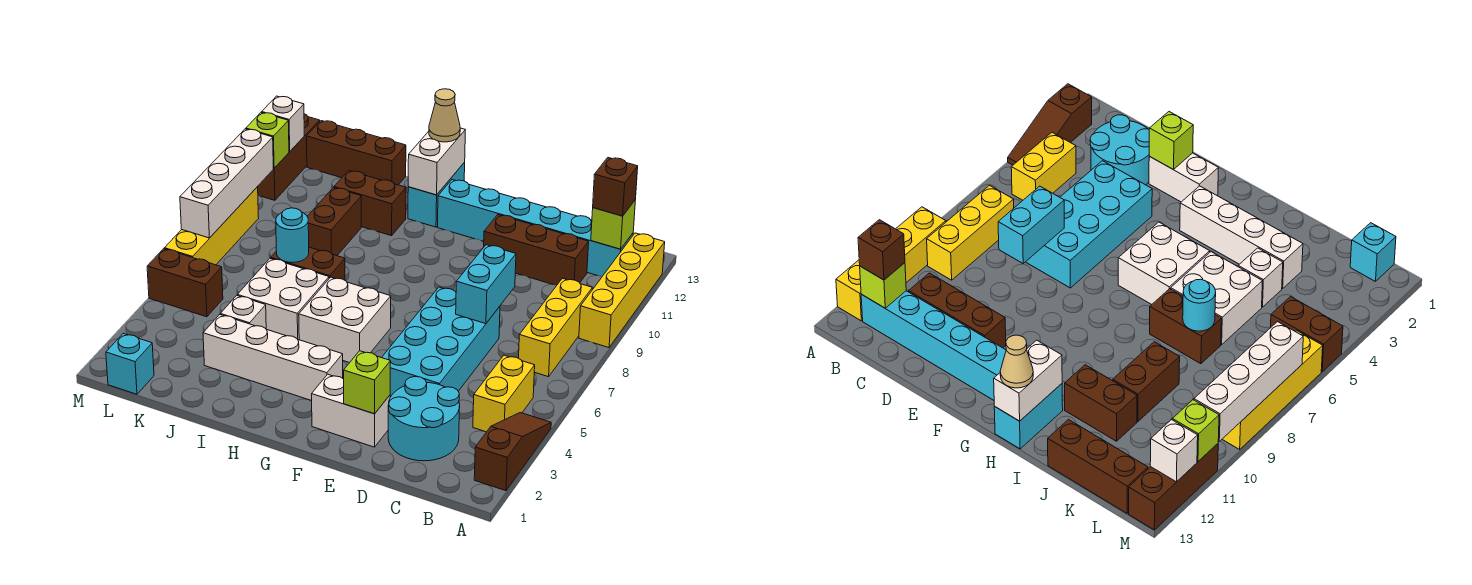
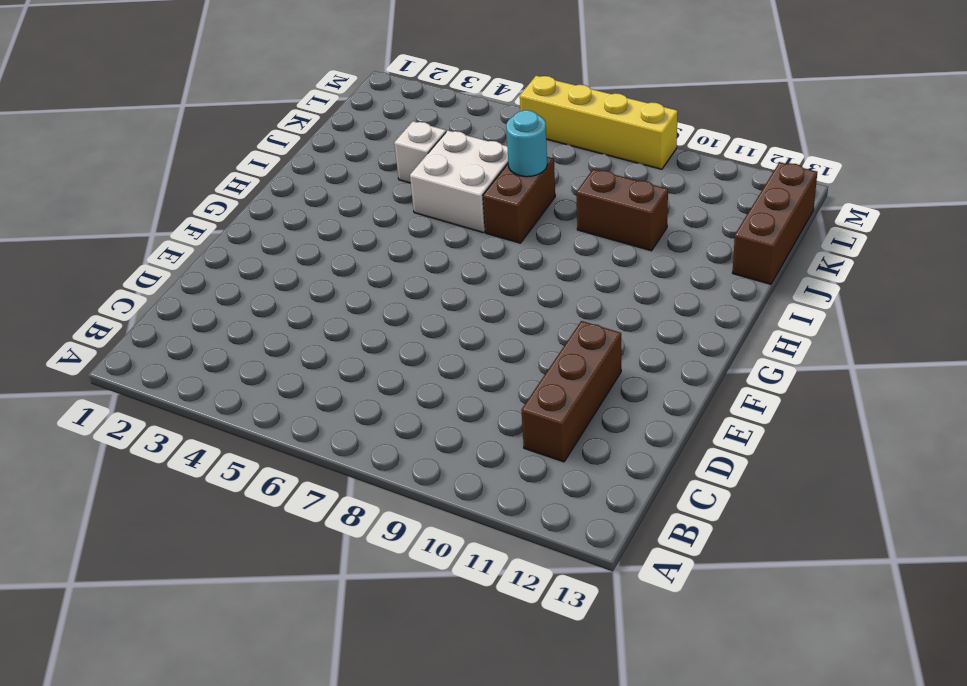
none -> brown 1x3 slope [474,413,551,491]
none -> yellow 1x4 brick [579,233,665,348]
none -> yellow 1x2 brick [473,355,535,432]
none -> yellow 1x3 brick [519,278,592,377]

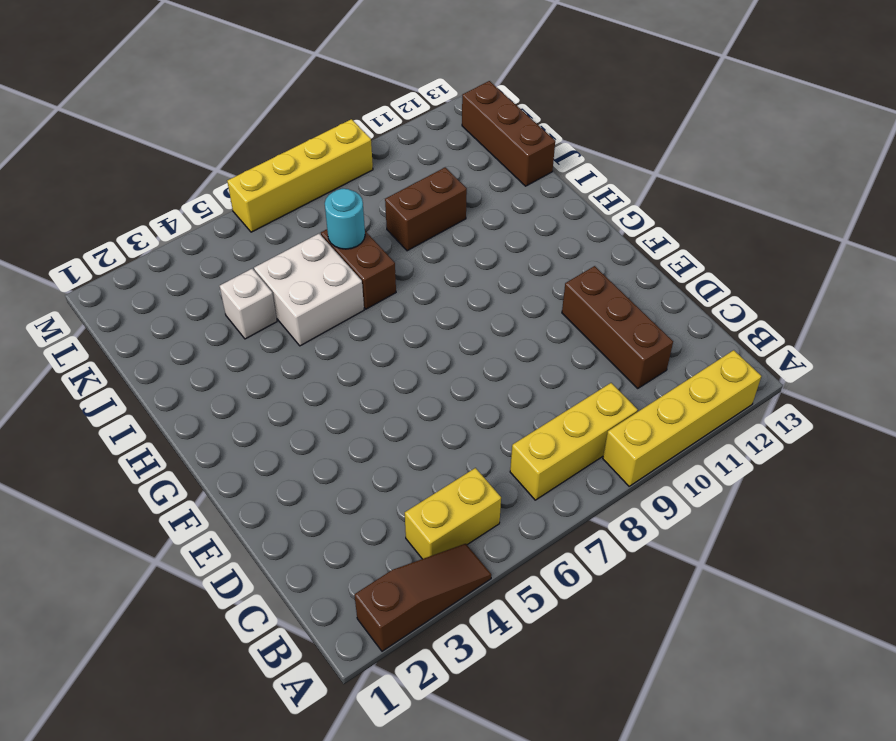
none -> cyan 1x6 brick [438,180,633,276]
none -> cyan 2x2 round brick [388,377,460,461]
none -> cyan 2x4 brick [382,287,500,397]
none -> white 1x2 brick [312,374,390,447]

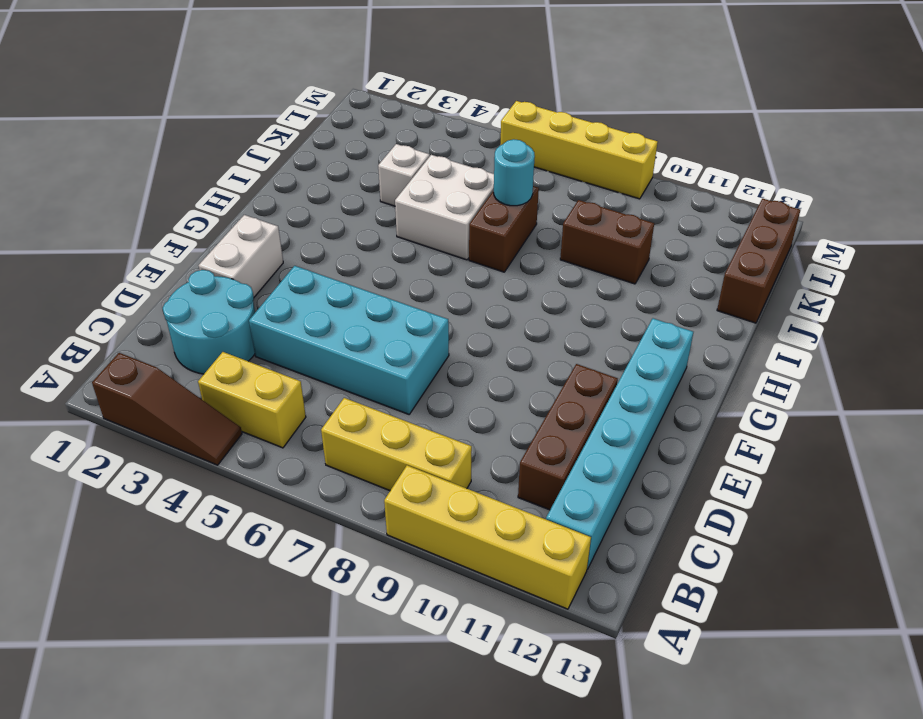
none -> white 1x4 brick [203,315,343,401]
none -> white 2x2 brick [299,277,391,363]
none -> cyan 1x2 brick [408,162,465,227]
none -> brown 1x2 brick [334,170,406,236]

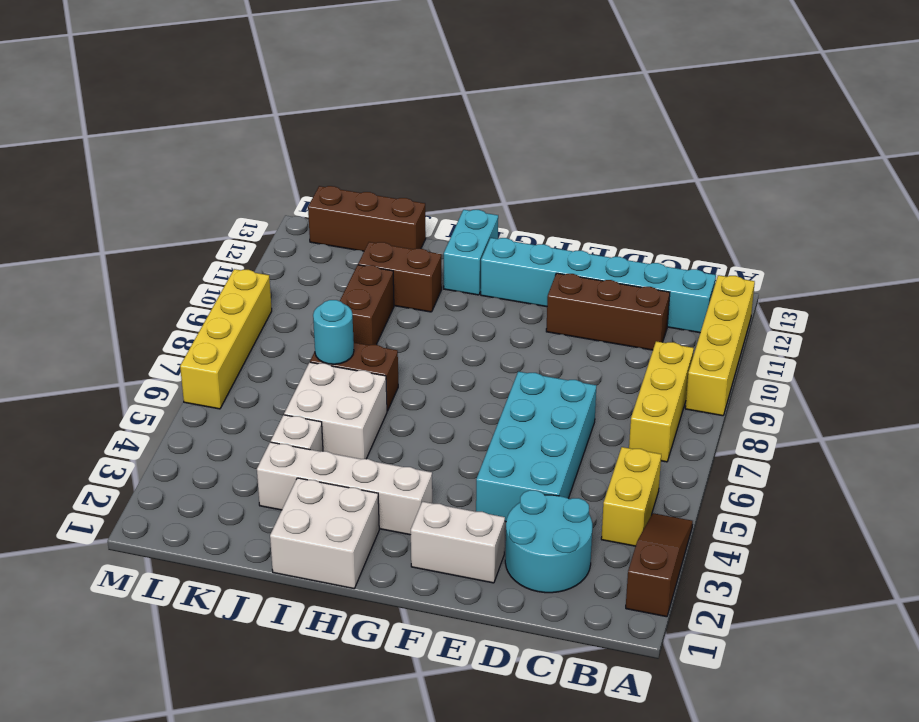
white 2x2 brick [270,478,379,589] -> white 2x2 brick moved to [299,277,391,363]
none -> cyan 1x1 brick [106,333,154,394]
none -> brown 1x2 brick [147,249,223,317]
none -> brown 1x3 brick [257,114,320,200]
none -> lime 1x1 brick [591,201,635,249]

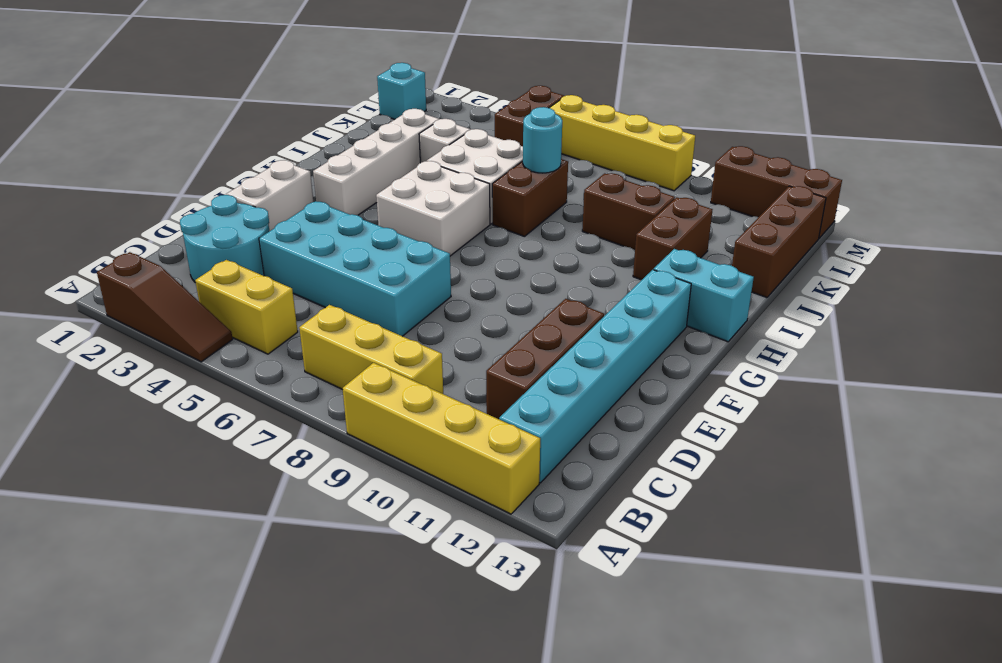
none -> lime 1x1 brick [591,201,635,249]
none -> cyan 1x2 brick [456,245,516,324]
none -> lime 1x1 brick [344,351,391,414]
none -> white 1x2 brick [408,128,465,195]

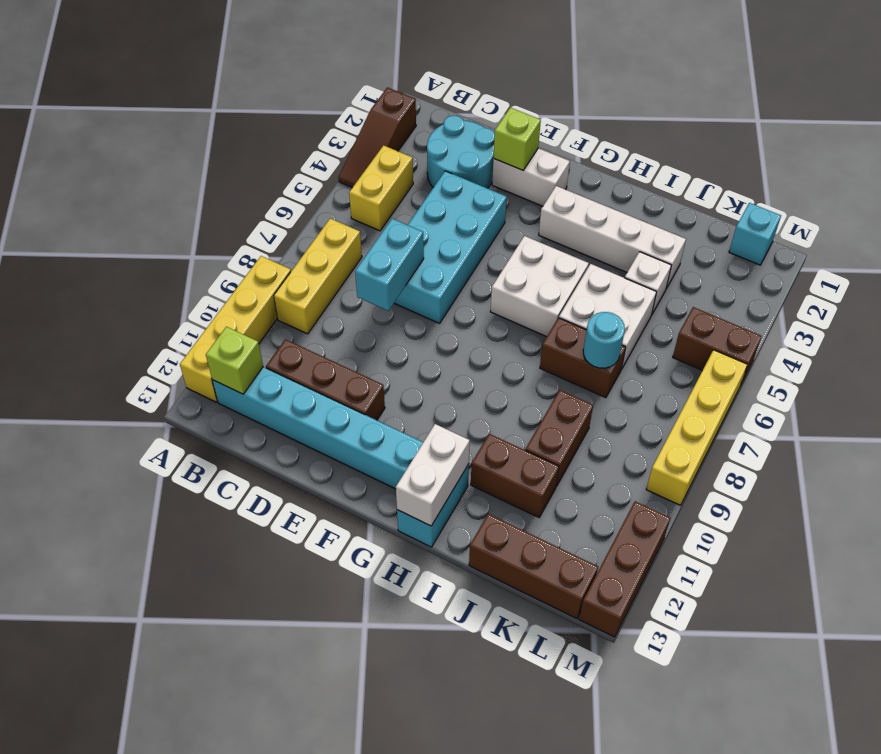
none -> white 1x4 brick [180,129,274,238]
none -> lime 1x1 brick [246,112,289,168]
none -> white 1x1 brick [262,96,304,152]
none -> brown 1x1 brick [593,158,638,216]

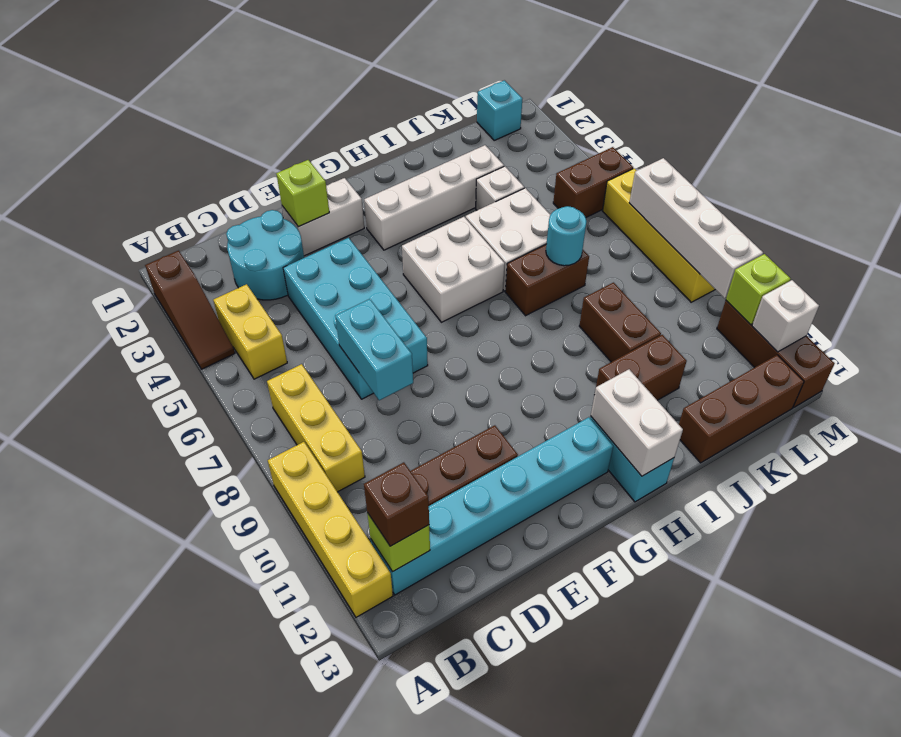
none -> tan 1x1 cone [429,89,460,142]

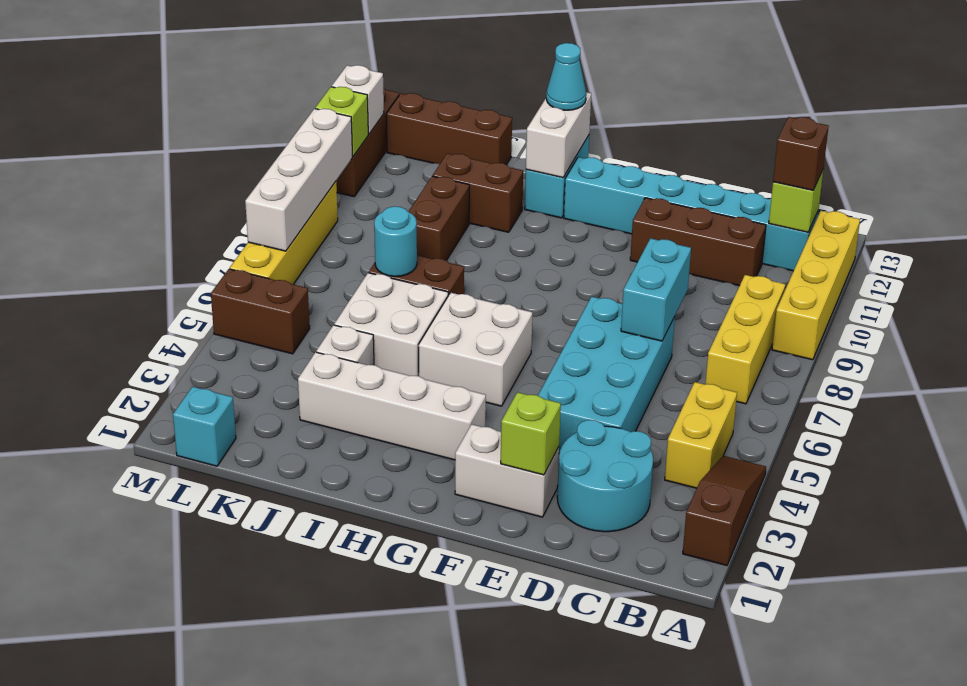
cyan 1x1 cone [546,43,586,110] -> tan 1x1 cone [429,89,460,142]

